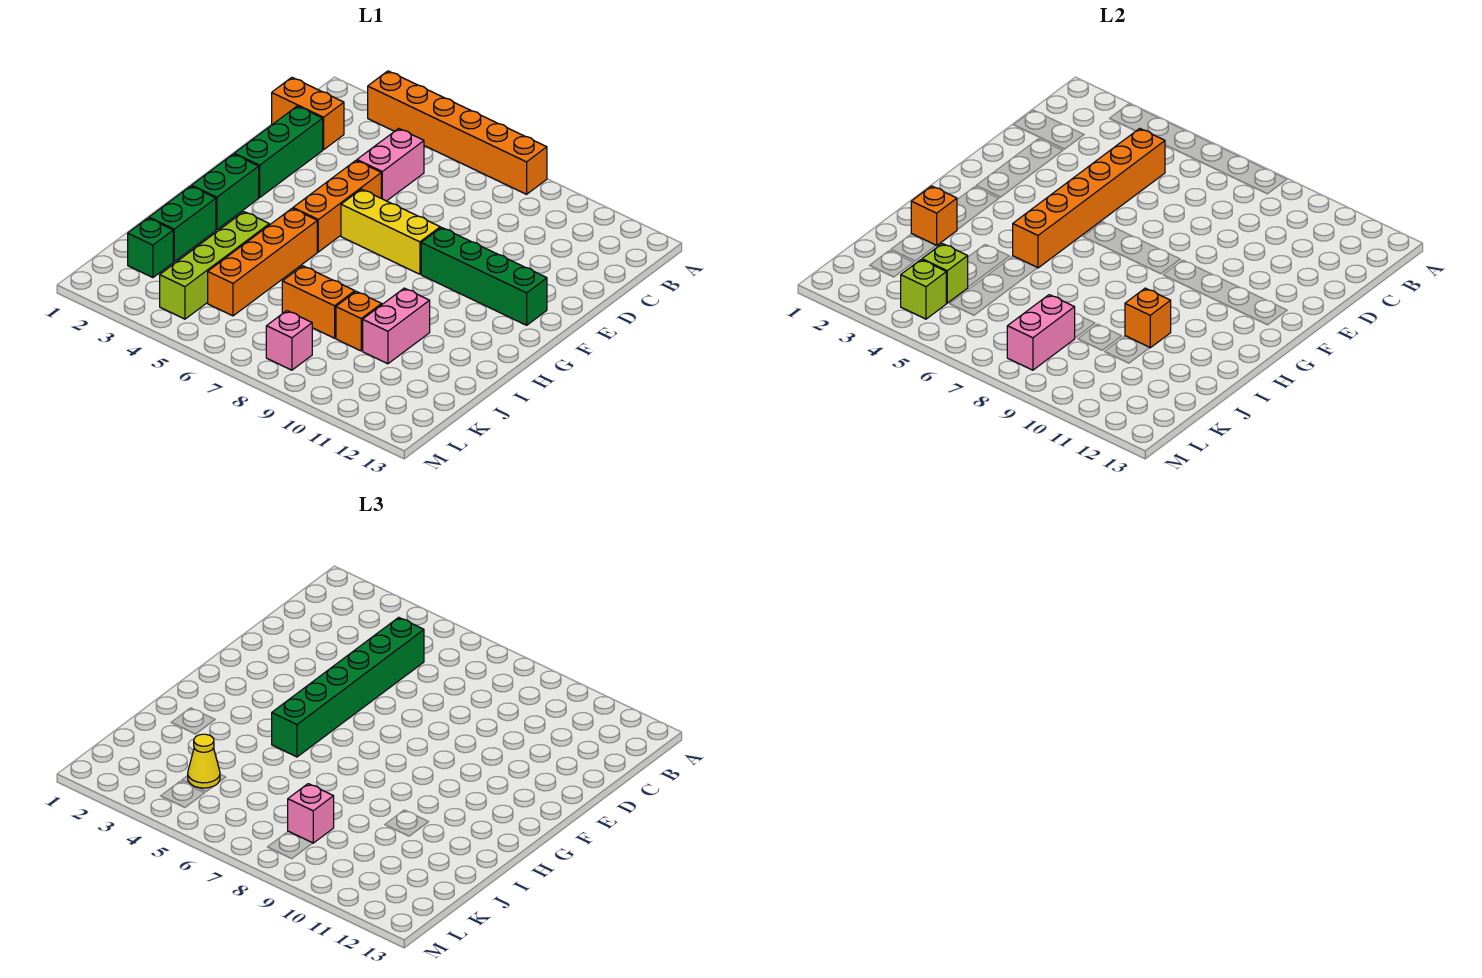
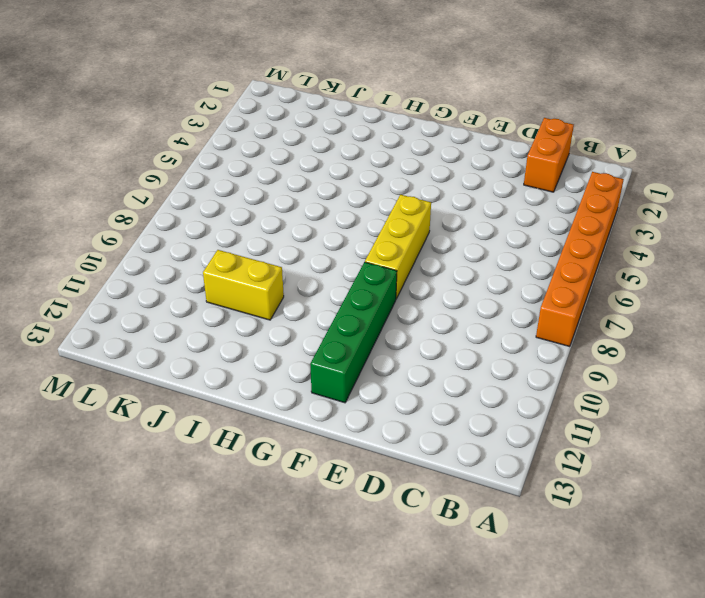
yellow 1x2 brick [203,250,284,320] -> pink 1x2 brick [363,288,430,364]
none -> pink 1x2 brick [357,128,424,201]
none -> green 1x3 brick [234,106,323,198]
none -> orange 1x3 brick [293,161,381,252]

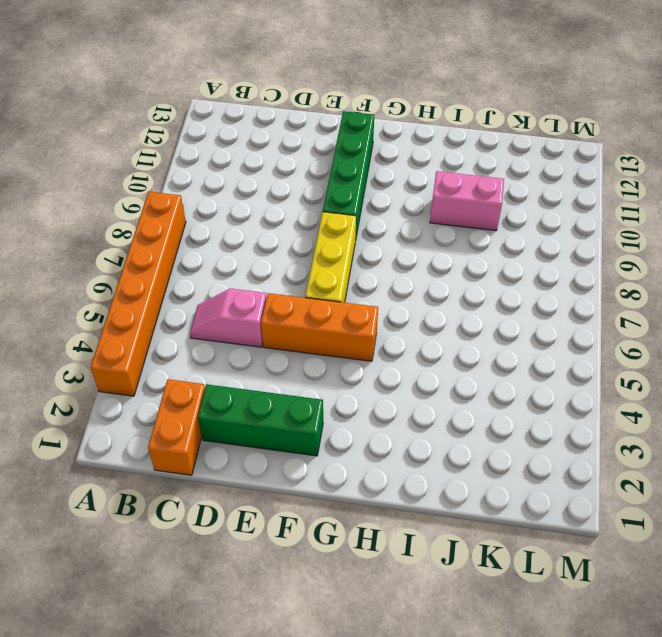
pink 1x2 slope [190,289,266,347] -> pink 1x2 brick [357,128,424,201]
none -> green 1x2 brick [192,154,259,230]
none -> orange 1x4 brick [208,208,317,316]
none -> green 1x2 brick [149,186,216,261]

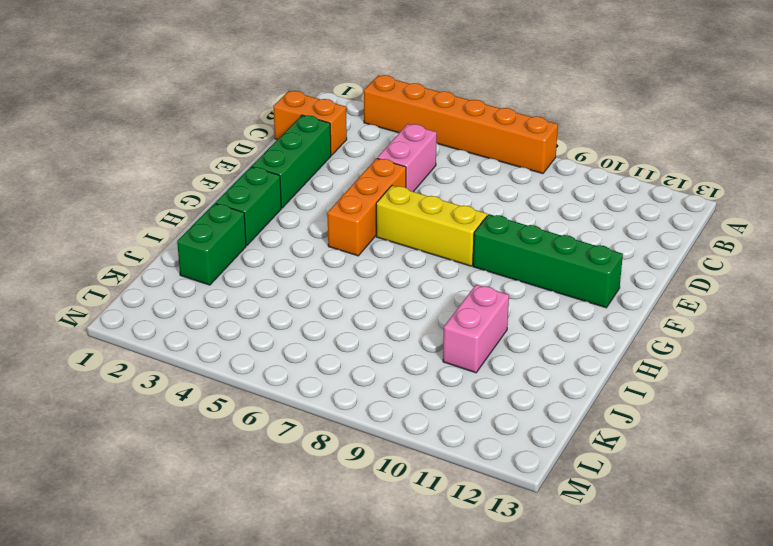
none -> orange 1x4 brick [208,208,317,316]
none -> lime 1x4 brick [160,212,269,319]
none -> orange 1x2 brick [282,266,355,338]

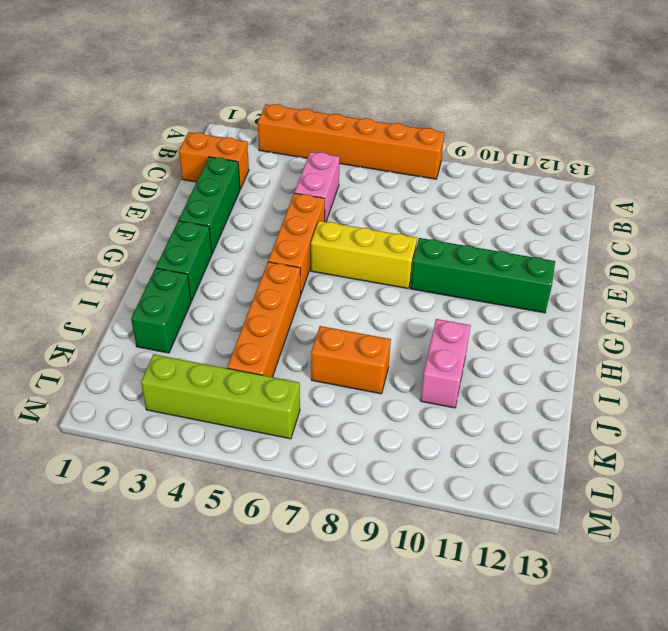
lime 1x4 brick [141,354,300,439] -> lime 1x4 brick turned to [160,212,269,319]
none -> orange 1x1 brick [336,291,382,351]
none -> green 1x1 brick [128,218,173,278]
none -> pink 1x1 brick [266,311,312,370]

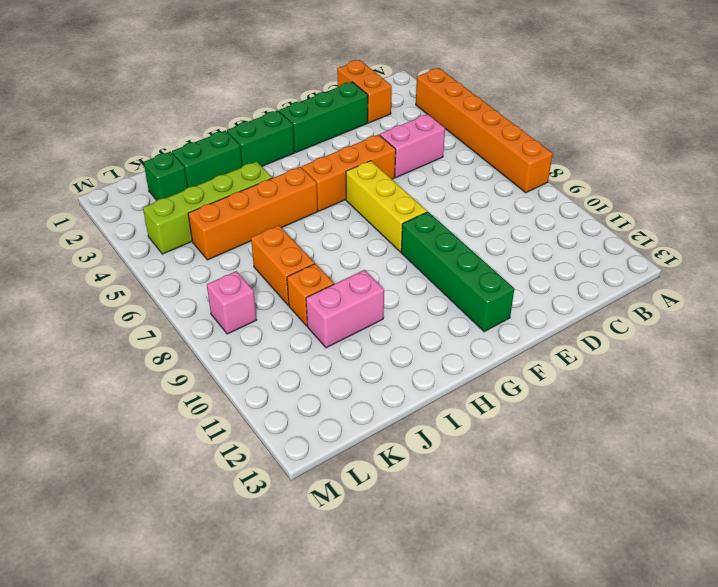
none -> orange 1x6 brick [1013,128,1165,268]
none -> orange 1x1 brick [911,186,957,246]
none -> orange 1x1 brick [1125,288,1171,348]

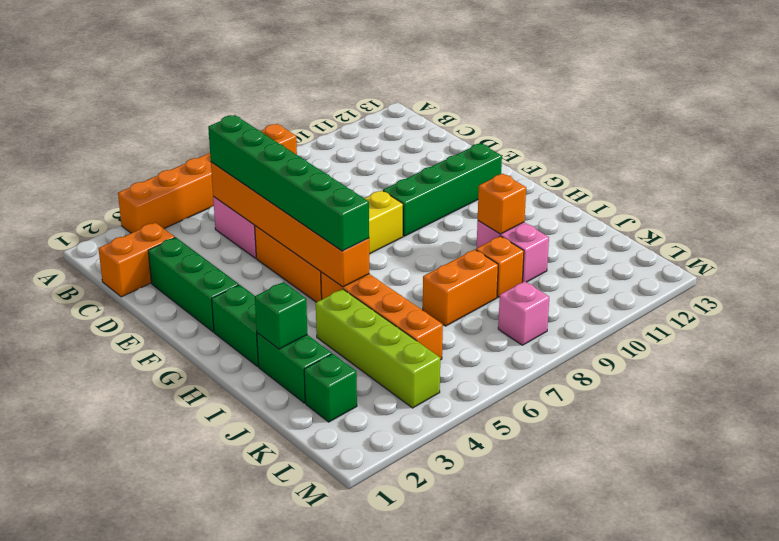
green 1x1 brick [255,282,307,349] -> orange 1x1 brick [911,186,957,246]
none -> lime 1x1 brick [922,244,968,303]
none -> pink 1x2 brick [1007,295,1075,370]
none -> lime 1x1 brick [901,260,946,319]

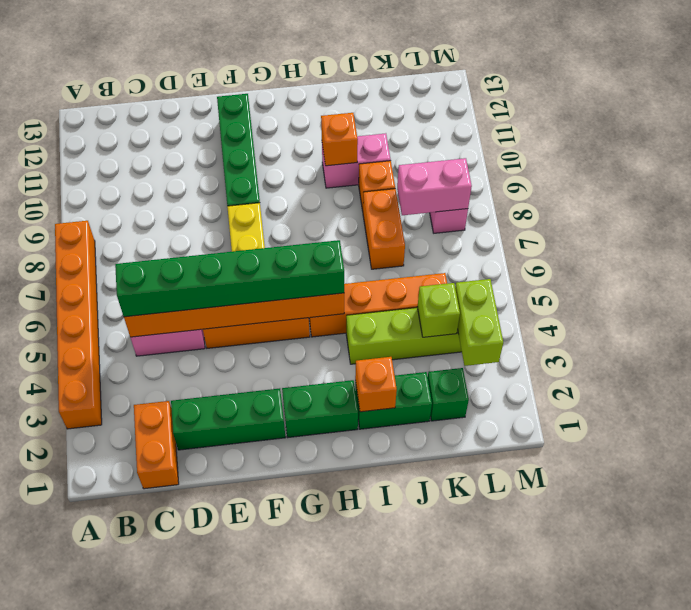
lime 1x2 brick [455,279,503,366] -> lime 1x1 brick [901,260,946,319]
none -> yellow 1x1 cone [188,734,220,788]
none -> pink 1x1 brick [288,784,334,843]

